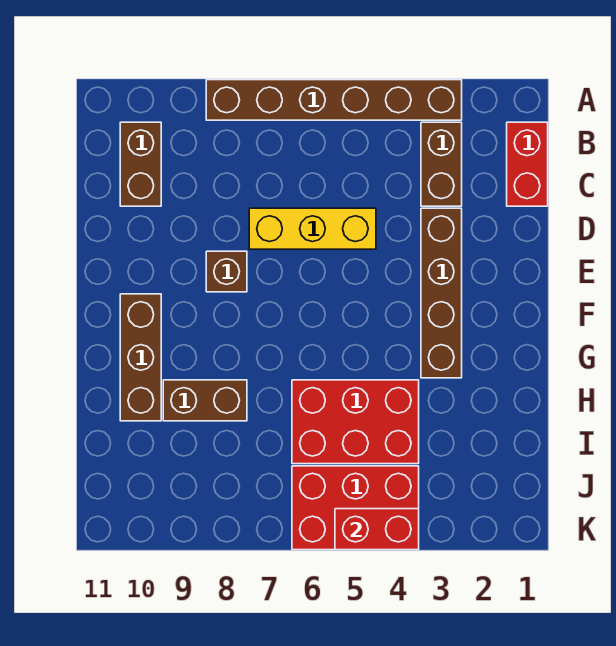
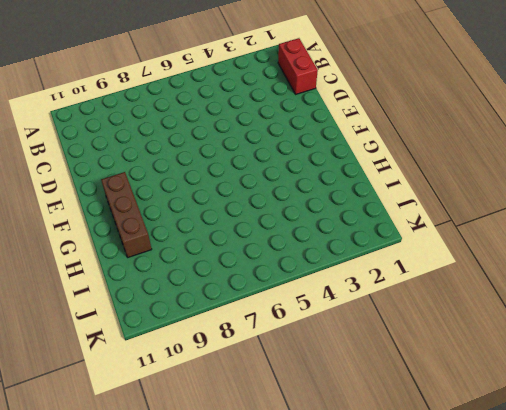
none -> brown 1x6 brick [206,80,462,120]
none -> brown 1x2 brick [421,122,462,206]
none -> brown 1x2 brick [120,122,161,206]

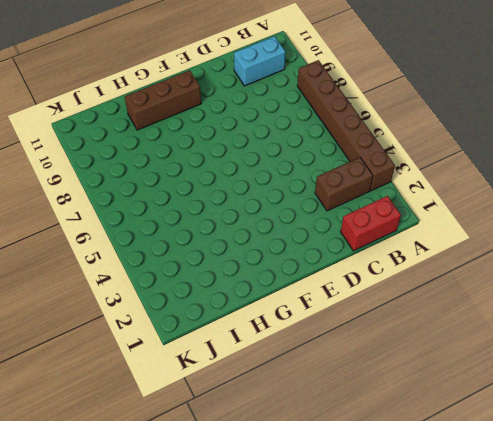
cyan 1x2 brick [234,36,285,86] -> brown 1x2 brick [120,122,161,206]
none -> brown 1x4 brick [421,208,462,378]
none -> yellow 1x3 brick [249,208,376,249]
none -> brown 1x1 brick [206,251,247,292]

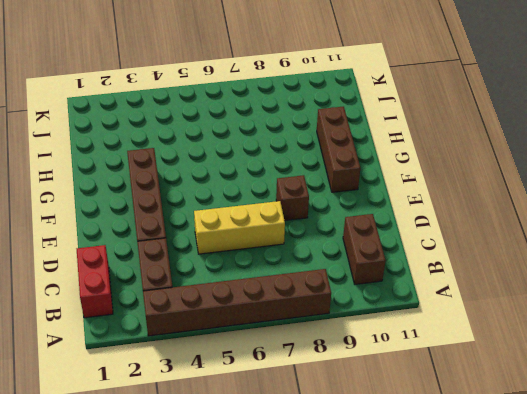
none -> red 2x3 brick [292,380,419,464]
none -> brown 1x2 brick [163,380,247,421]
none -> red 2x3 brick [292,466,419,550]

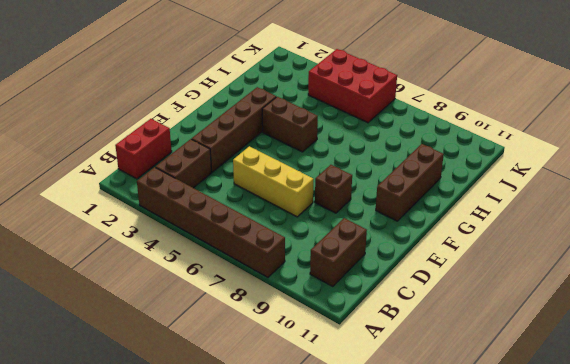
brown 1x2 brick [262,97,318,152] -> brown 1x2 brick moved to [163,380,247,421]
none -> red 2x3 brick [292,380,419,464]
none -> red 1x2 brick [335,509,419,550]

